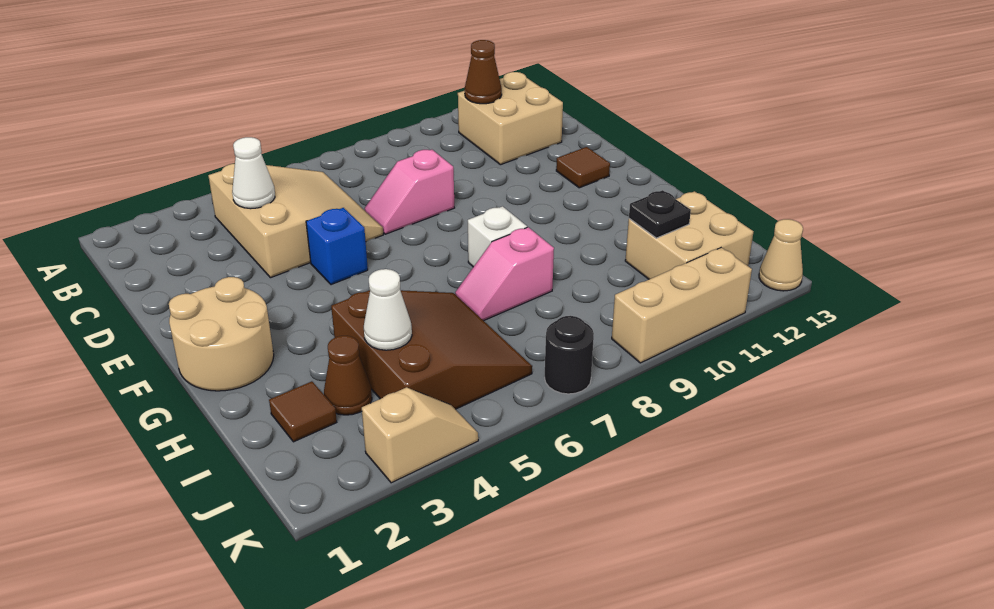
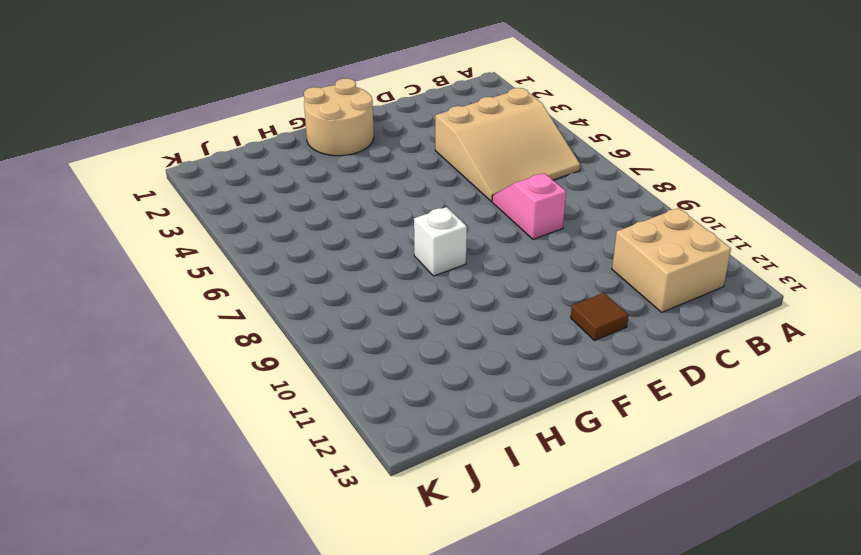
none -> blue 1x1 brick [306,208,368,285]
none -> brown 3x3 slope [331,290,532,409]
none -> pink 1x2 slope [455,227,554,321]

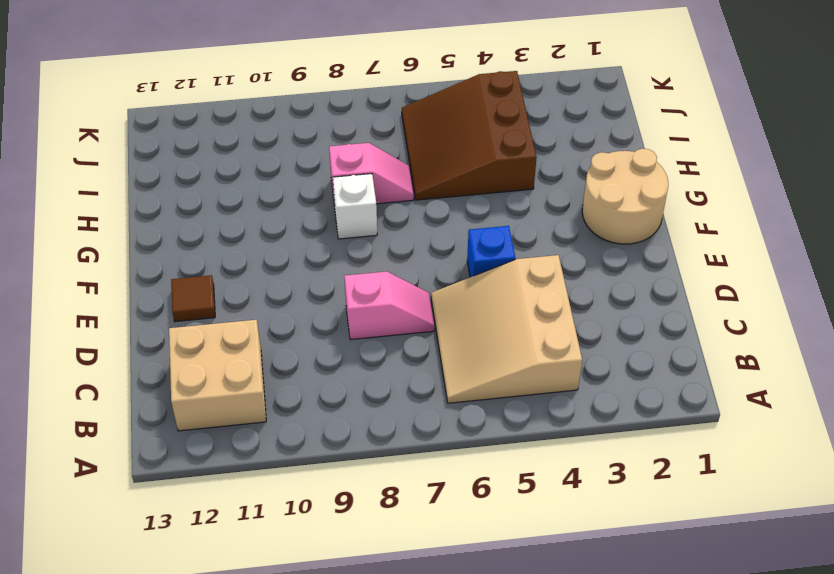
none -> brown 1x1 tile [269,381,337,442]
none -> brown 1x1 cone [324,336,372,415]
none -> tan 2x2 brick [625,191,753,279]

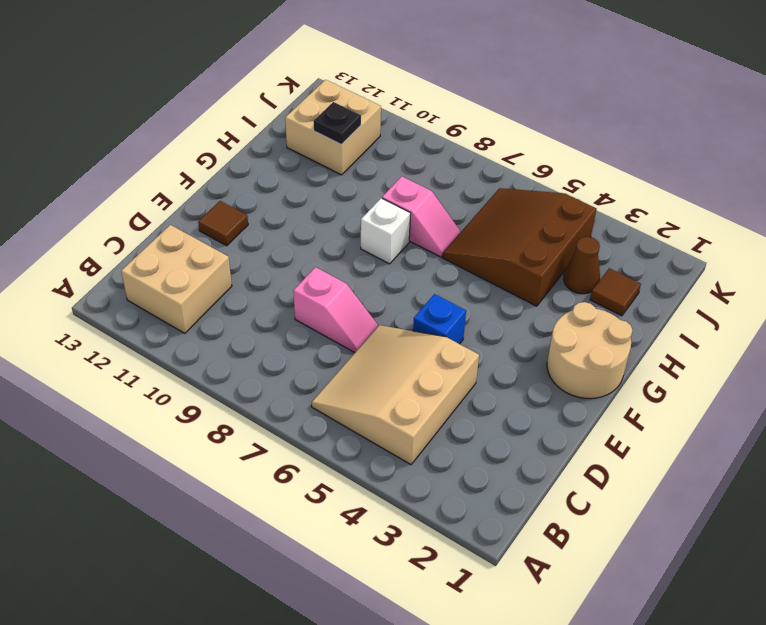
none -> tan 1x2 slope [362,387,478,483]
none -> black 1x1 round brick [545,316,594,394]
none -> tan 1x3 brick [612,248,752,363]

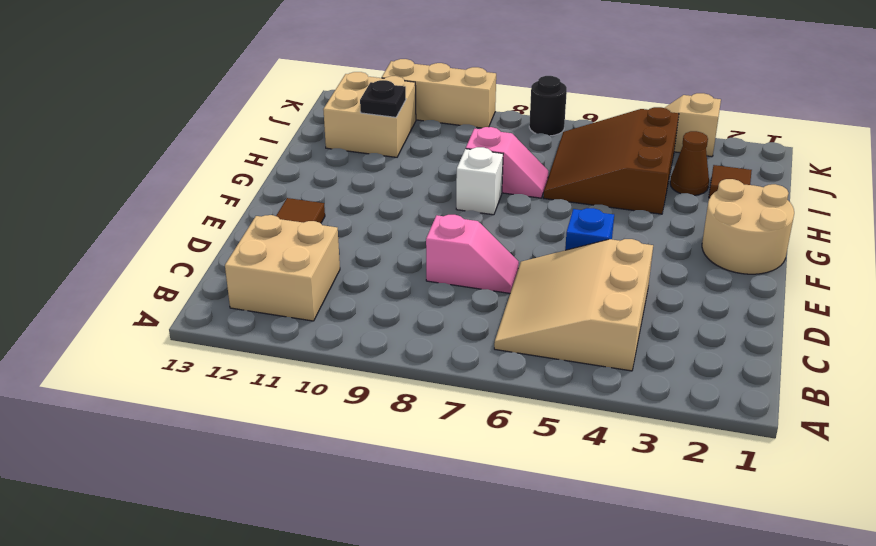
none -> tan 1x1 cone [759,219,803,291]
none -> brown 1x1 cone [465,40,502,104]
none -> white 1x1 cone [232,137,275,209]

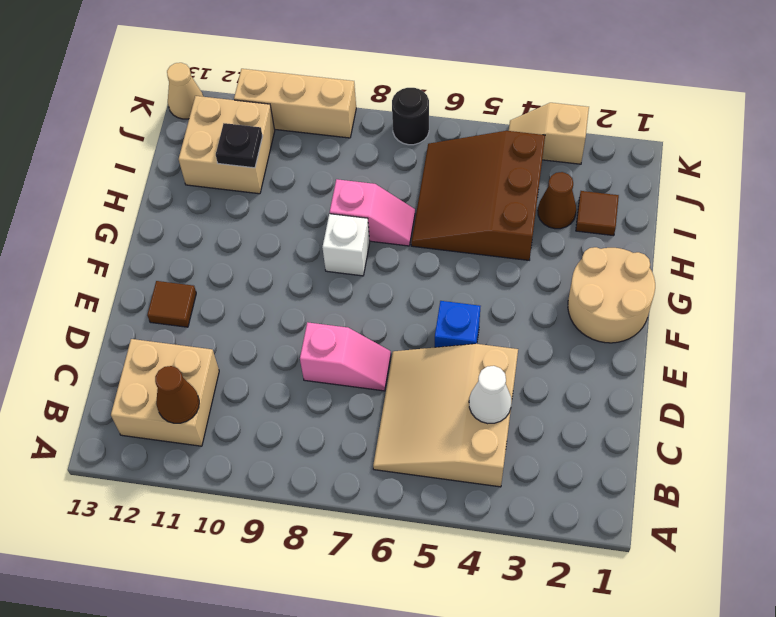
none -> white 1x1 cone [364,269,412,350]

